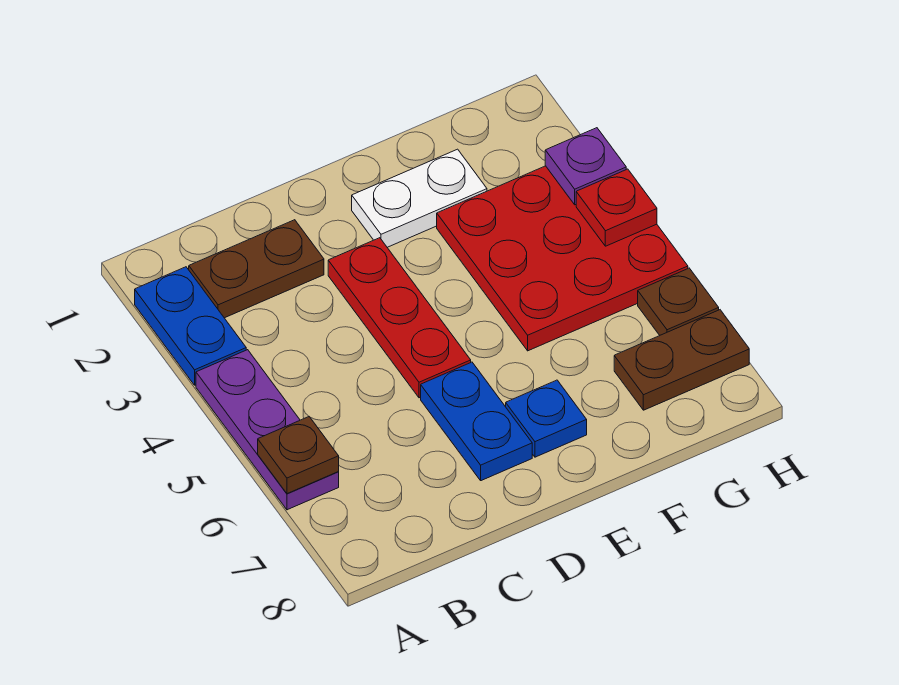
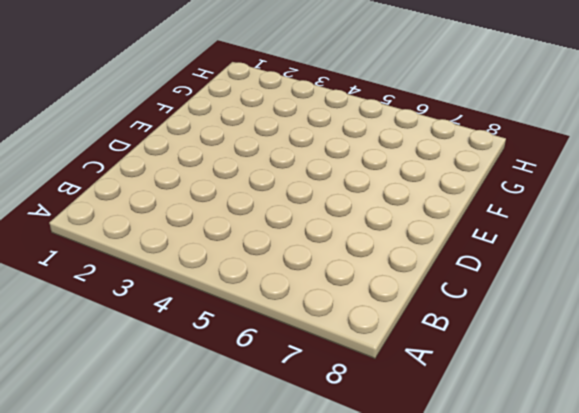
none -> blue 1x2 plate [135,267,246,385]
none -> purple 1x3 plate [196,350,339,510]
none -> brown 1x2 plate [189,220,324,318]

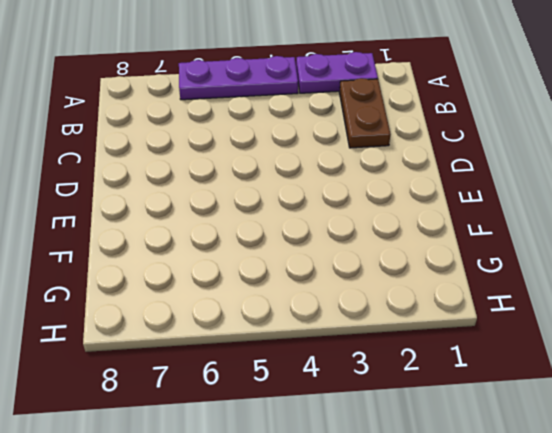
purple 1x2 plate [296,52,378,93] -> blue 1x2 plate [135,267,246,385]
none -> red 1x3 plate [328,238,471,398]
none -> blue 1x2 plate [421,362,532,481]
none -> white 1x2 plate [352,149,487,247]

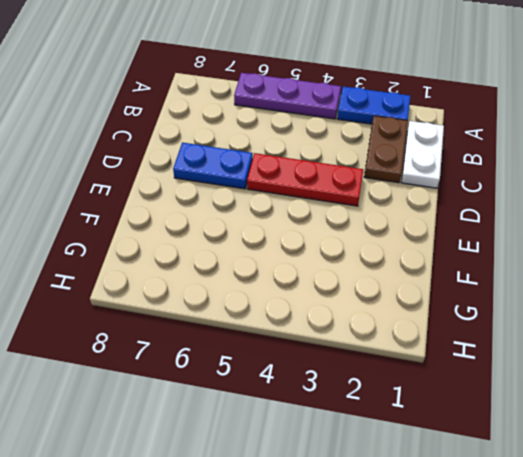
white 1x2 plate [401,121,444,188] -> white 1x2 plate moved to [352,149,487,247]
none -> blue 1x1 plate [506,380,587,457]
none -> red 3x3 plate [437,166,688,351]
none -> brown 1x2 plate [614,310,749,410]

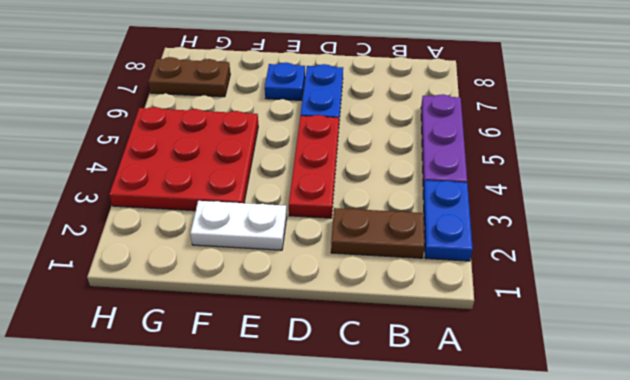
none -> brown 1x1 plate [638,268,719,335]
none -> brown 1x1 plate [258,417,339,494]
none -> purple 1x1 plate [545,128,626,205]

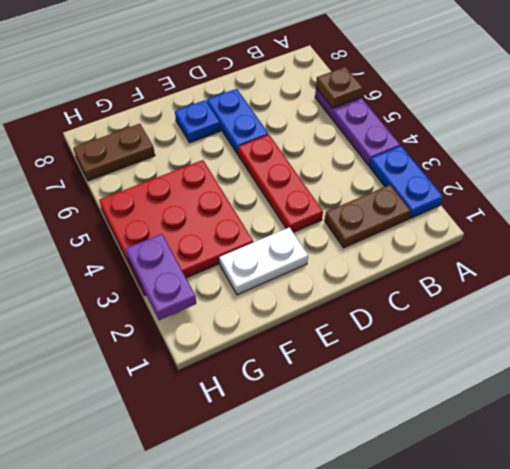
purple 1x2 plate [126,234,196,320] -> purple 1x1 plate [545,128,626,205]
none -> brown 1x1 plate [638,268,719,335]
none -> red 1x1 plate [576,169,657,246]

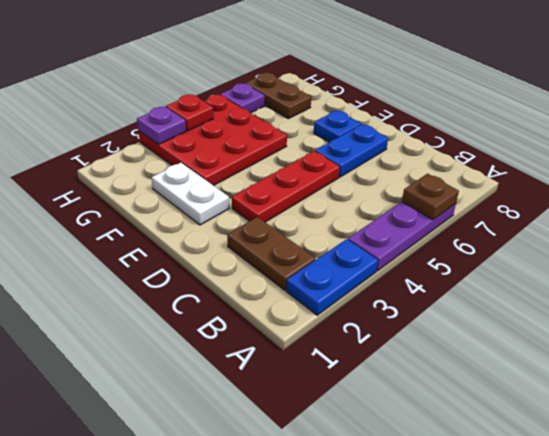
purple 1x1 plate [220,83,265,113] -> brown 1x1 plate [638,268,719,335]

